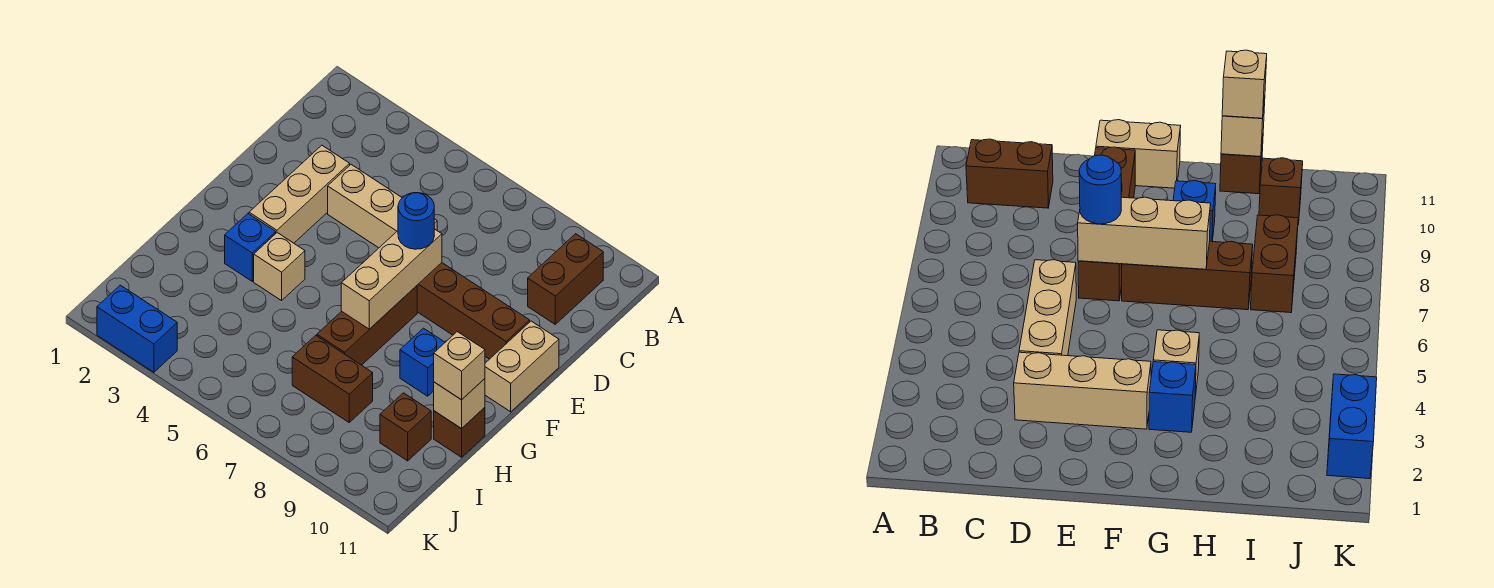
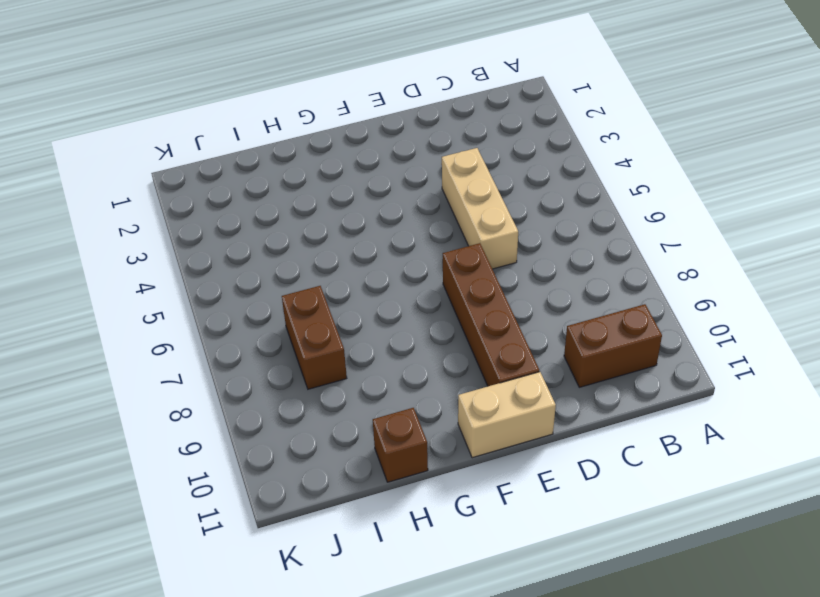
none -> tan 1x3 brick [249,145,350,243]
none -> brown 1x3 brick [317,286,417,365]
none -> blue 1x1 brick [225,214,276,281]

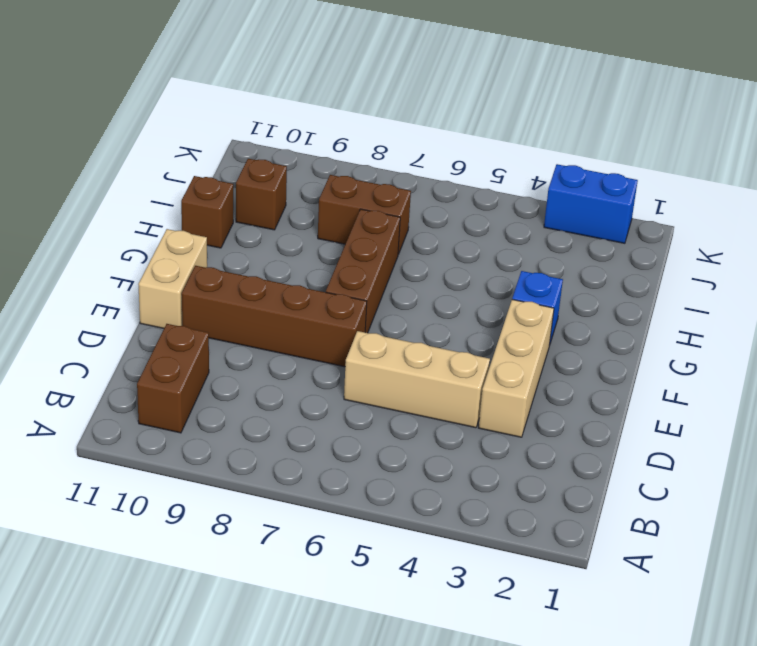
none -> tan 1x1 brick [254,233,305,301]
none -> blue 1x1 brick [400,328,445,396]
none -> tan 1x3 brick [341,229,442,329]

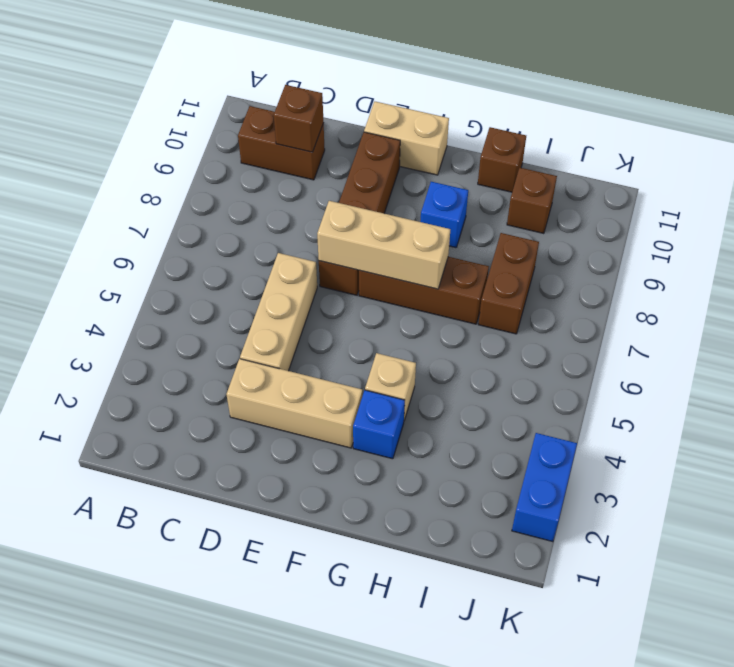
brown 1x1 brick [274,85,324,152] -> none
none -> tan 1x1 brick [434,379,485,429]
none -> blue 1x1 round brick [398,193,434,249]
none -> tan 1x1 brick [434,332,485,400]

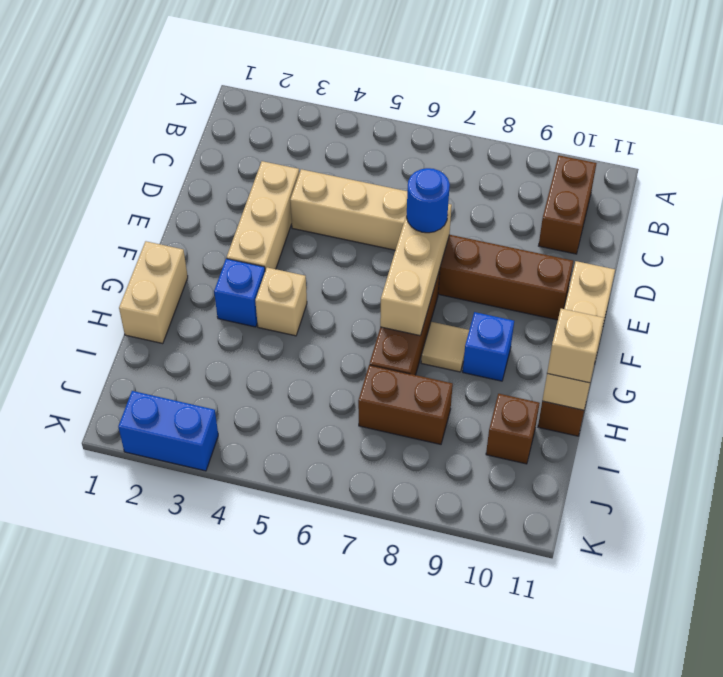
tan 1x2 brick [119,241,188,344] -> none
tan 1x1 tile [421,322,469,372] -> none

